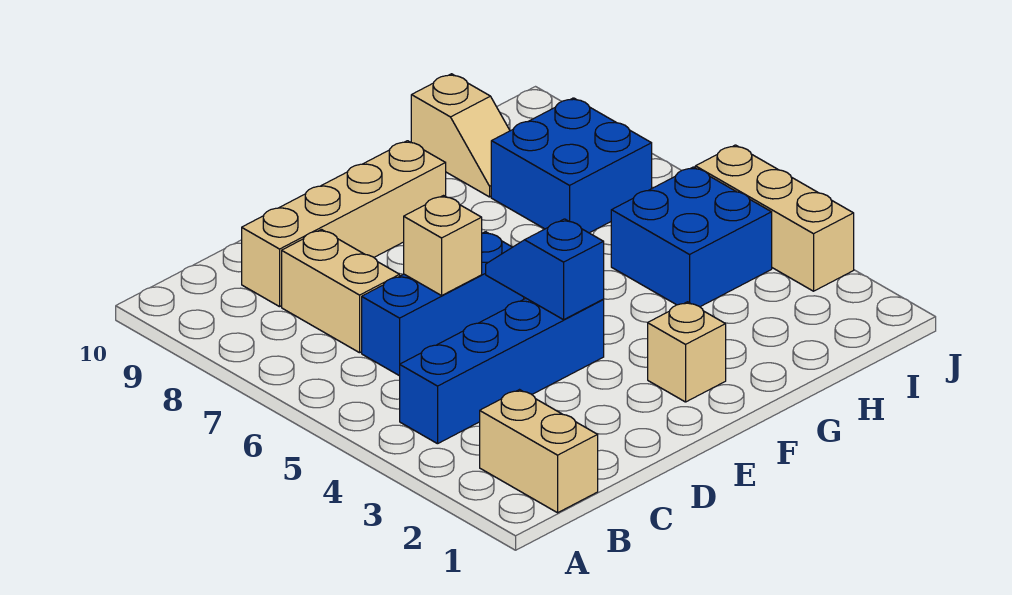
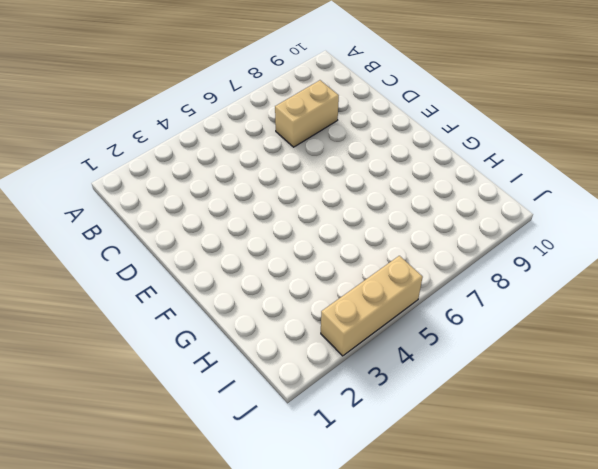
none -> tan 1x2 brick [480,390,598,513]
none -> blue 1x4 brick [400,299,604,444]
none -> blue 1x3 brick [362,232,524,376]

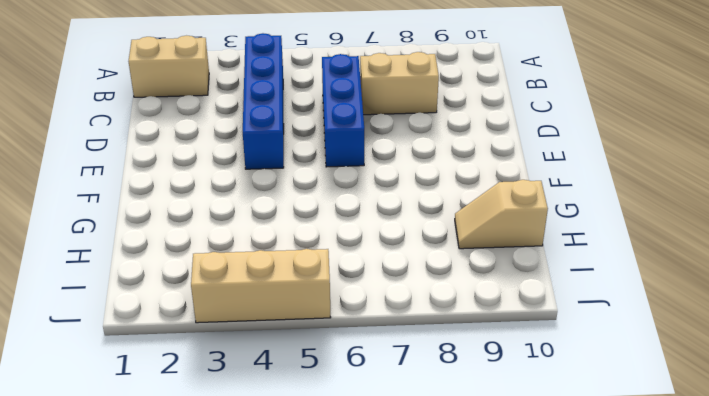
none -> tan 1x4 brick [242,141,446,307]
none -> tan 1x1 brick [648,302,726,402]
none -> blue 2x2 brick [611,167,772,307]

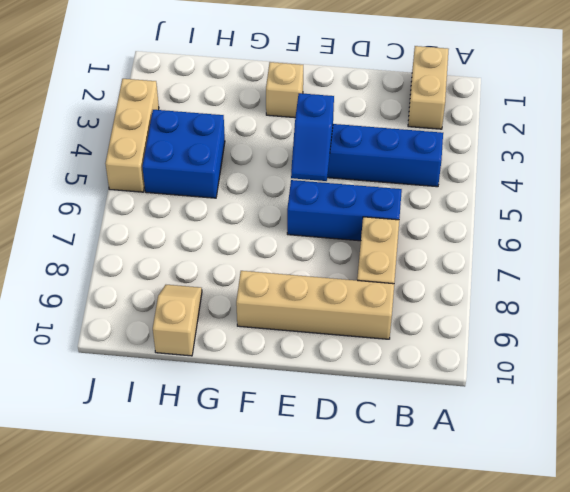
none -> blue 2x2 brick [491,98,652,233]
none -> tan 1x1 brick [404,196,482,296]

